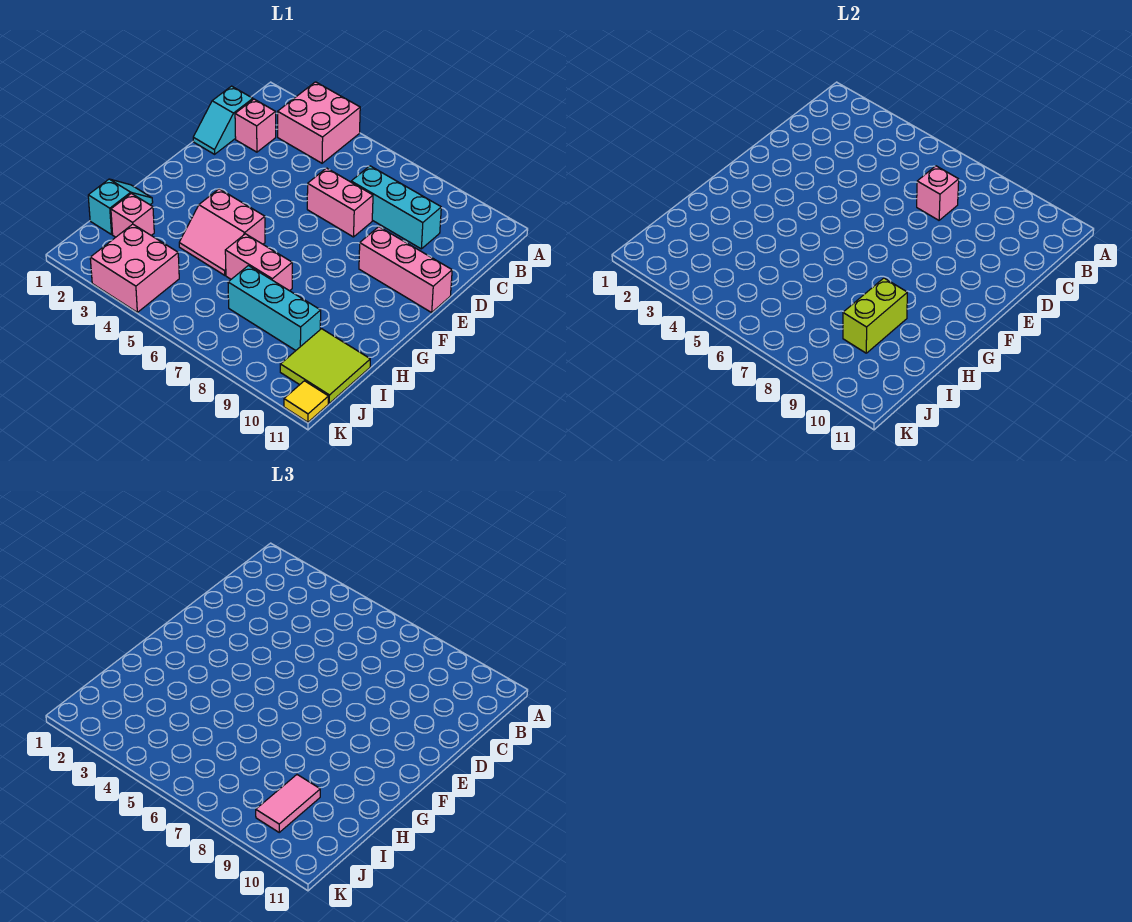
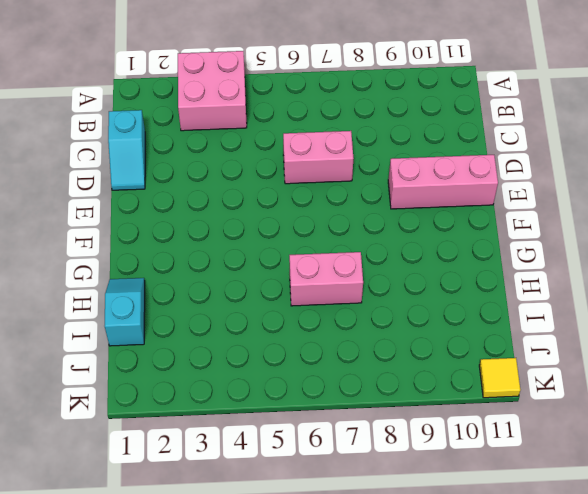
none -> pink 1x1 brick [235,99,276,152]
none -> cyan 1x3 brick [351,166,441,249]
none -> pink 2x2 slope [179,189,265,275]

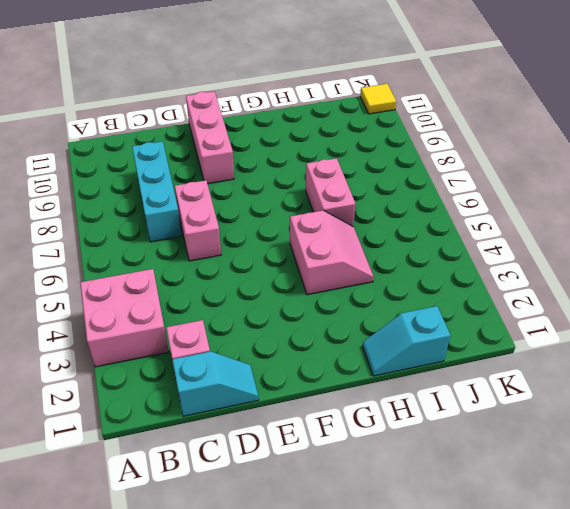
none -> pink 1x1 brick [111,193,154,237]
none -> cyan 1x3 brick [228,266,321,350]
none -> lime 2x2 tile [280,329,370,403]

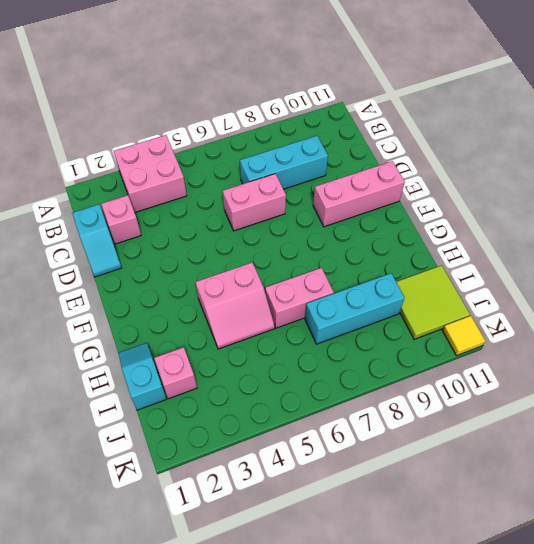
none -> pink 2x2 brick [90,224,179,312]
none -> pink 1x1 brick [917,166,959,220]
none -> lime 1x2 brick [843,278,907,353]

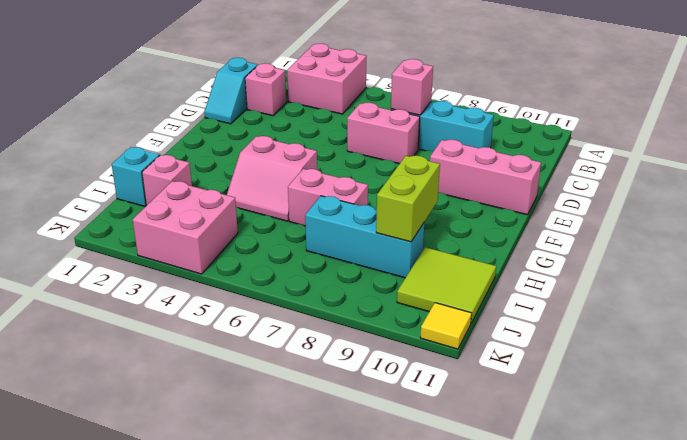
none -> pink 1x2 tile [256,775,320,832]

